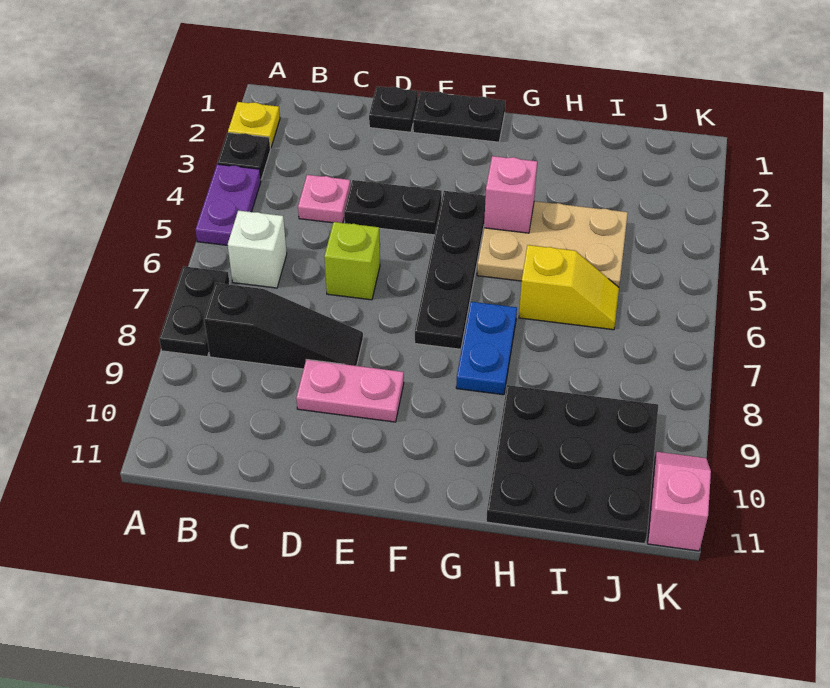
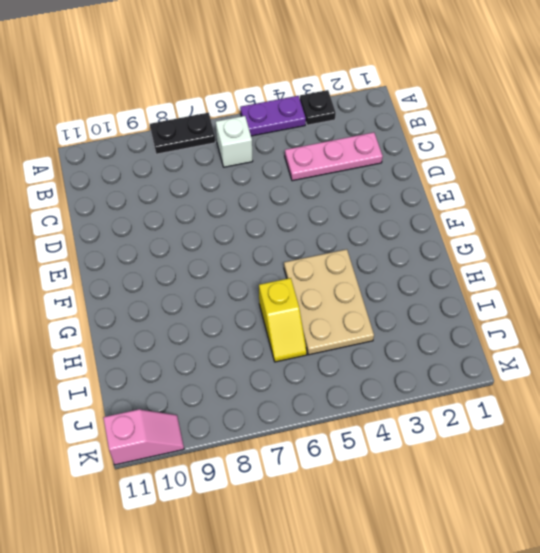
pink 1x3 plate [285,132,383,181] -> pink 1x1 plate [298,175,350,223]
none -> yellow 1x1 plate [228,102,280,148]
none -> black 1x3 slope [204,283,363,369]
none -> black 1x1 plate [369,86,418,132]

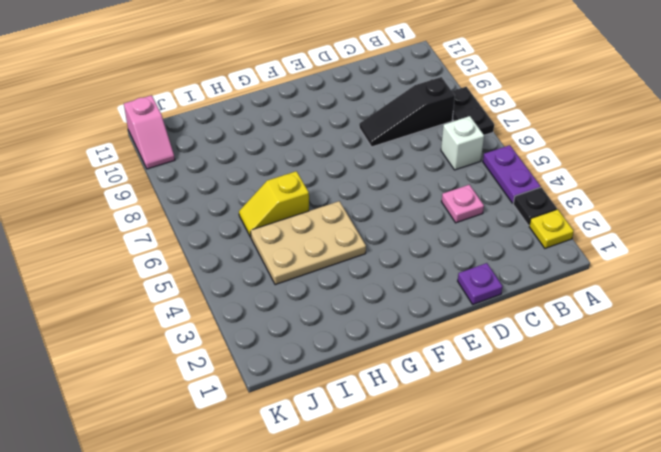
purple 1x1 plate [458,263,503,304] -> black 1x1 plate [369,86,418,132]
none -> black 1x2 plate [344,180,442,235]
none -> lime 1x1 brick [324,222,380,300]
none -> pink 1x2 plate [296,359,404,422]

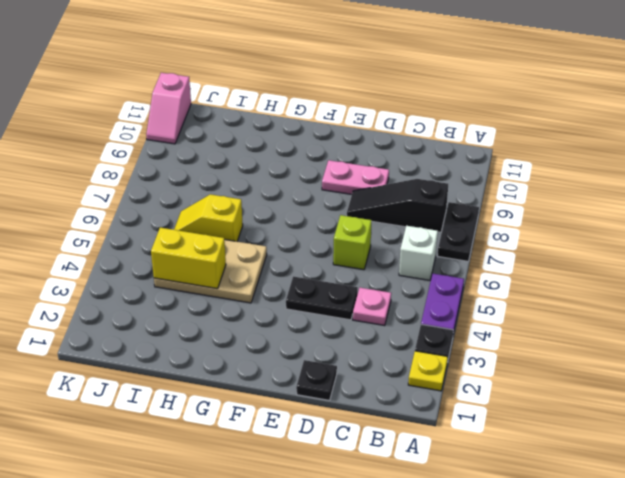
yellow 1x2 brick [151,228,226,289] -> none
none -> black 1x2 plate [413,91,505,142]
none -> black 1x4 plate [415,191,486,349]
none -> blue 1x2 plate [456,302,517,395]

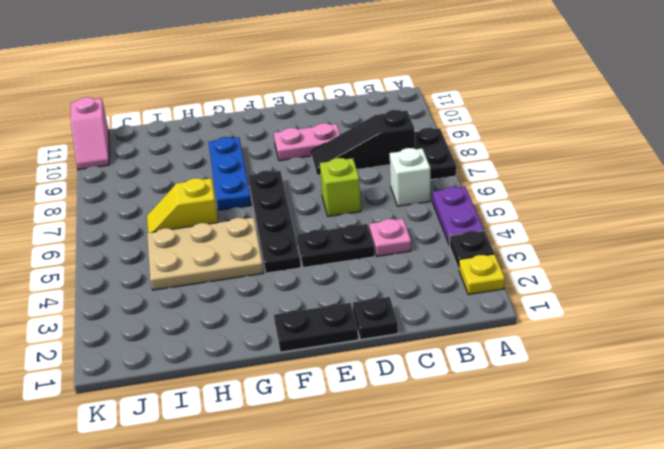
blue 1x3 plate [208,137,251,210] -> blue 1x2 plate [456,302,517,395]
none -> black 3x3 plate [486,385,658,544]
none -> pink 1x1 brick [484,156,537,233]

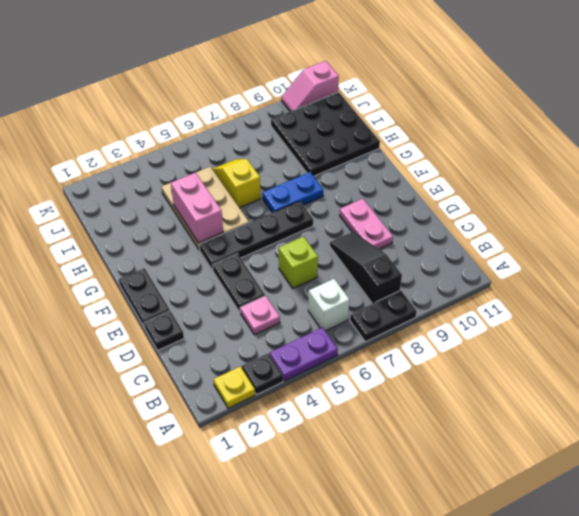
pink 1x2 brick [171,172,223,243] -> pink 1x1 brick [484,156,537,233]

